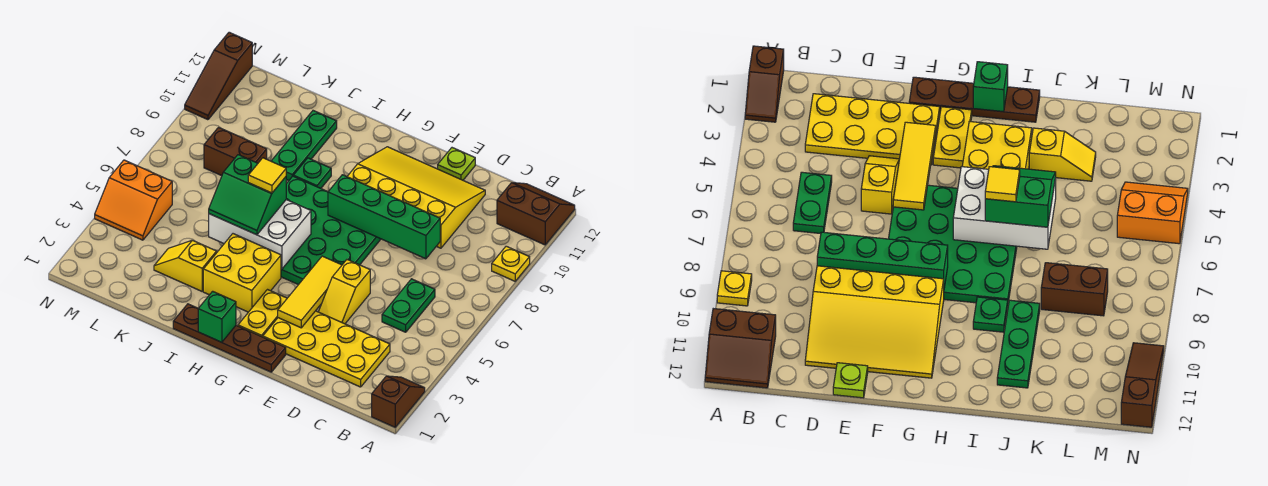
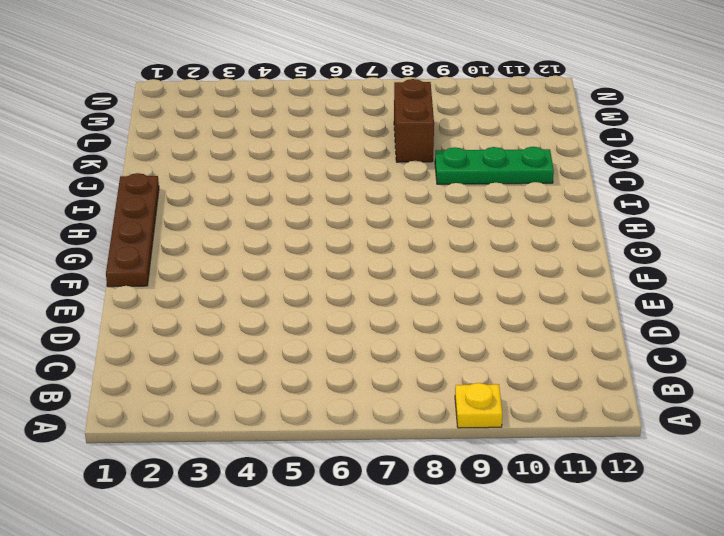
none -> brown 1x2 slope [372,376,425,427]
none -> brown 2x2 slope [497,183,575,245]
none -> yellow 2x4 plate [263,311,390,387]

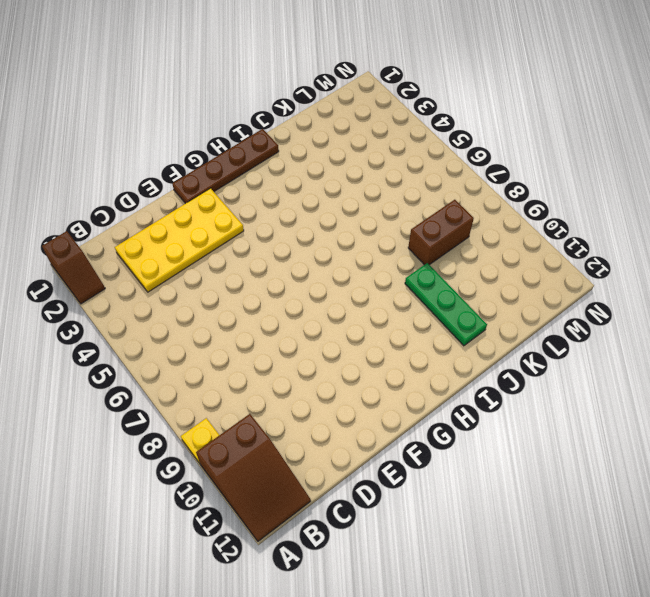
brown 2x3 slope [196,414,311,541] -> brown 2x2 slope [497,183,575,245]
none -> green 1x2 plate [382,279,435,332]
none -> yellow 3x4 slope [347,147,485,248]
none -> yellow 1x2 slope [319,260,370,324]

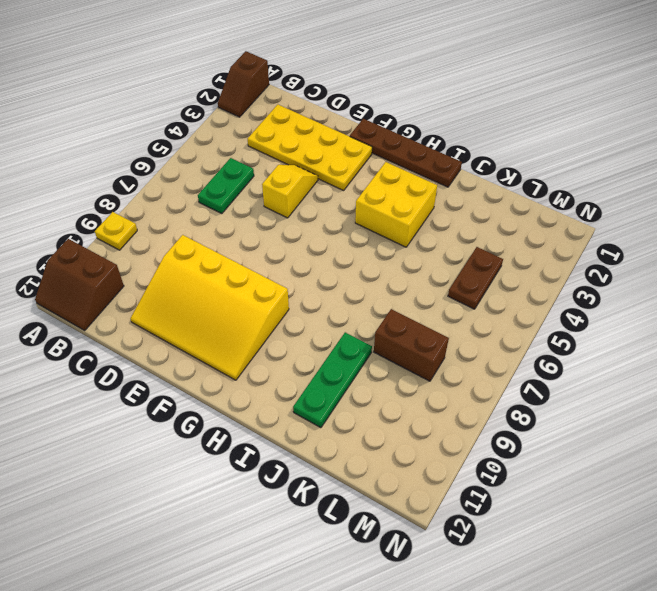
brown 1x2 plate [448,247,503,309] -> none
none -> lime 1x1 plate [438,148,475,180]
none -> green 4x4 plate [281,176,381,285]
none -> yellow 1x2 plate [238,290,287,337]

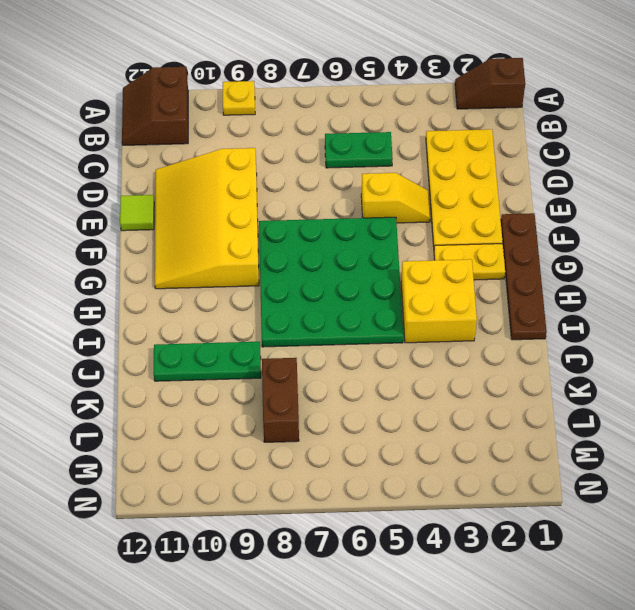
lime 1x1 tile [120,195,154,231] -> lime 1x1 plate [438,148,475,180]
none -> green 1x1 plate [293,158,331,188]
none -> yellow 1x2 slope [154,240,217,291]
none -> orange 2x2 slope [95,160,172,240]

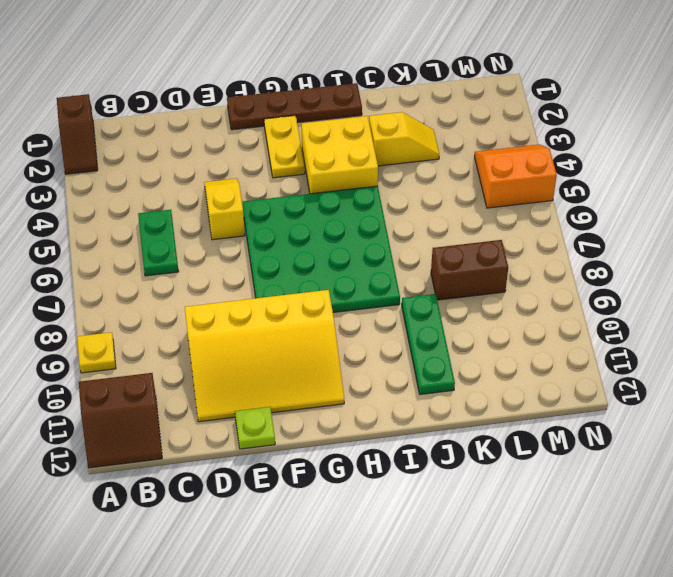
none -> yellow 2x4 plate [263,311,390,387]
none -> green 1x1 plate [293,158,331,188]
none -> brown 1x3 slope [185,32,252,120]

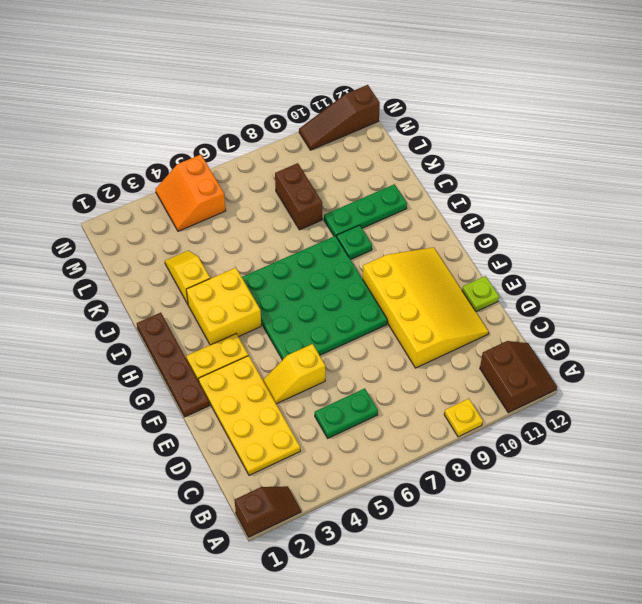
none -> green 1x4 brick [328,175,440,259]
none -> yellow 1x3 tile [278,256,342,328]
none -> green 1x1 brick [198,291,236,342]

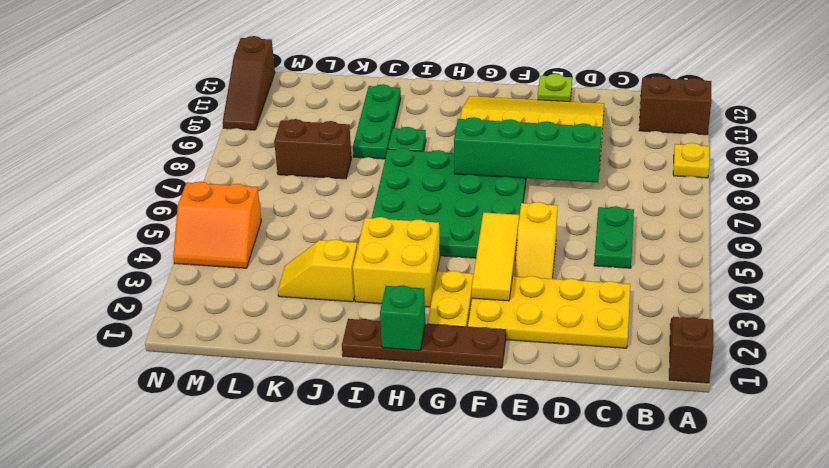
none -> white 2x3 brick [209,200,311,269]
none -> green 2x2 slope [209,155,286,235]
none -> yellow 1x1 tile [248,158,286,193]

